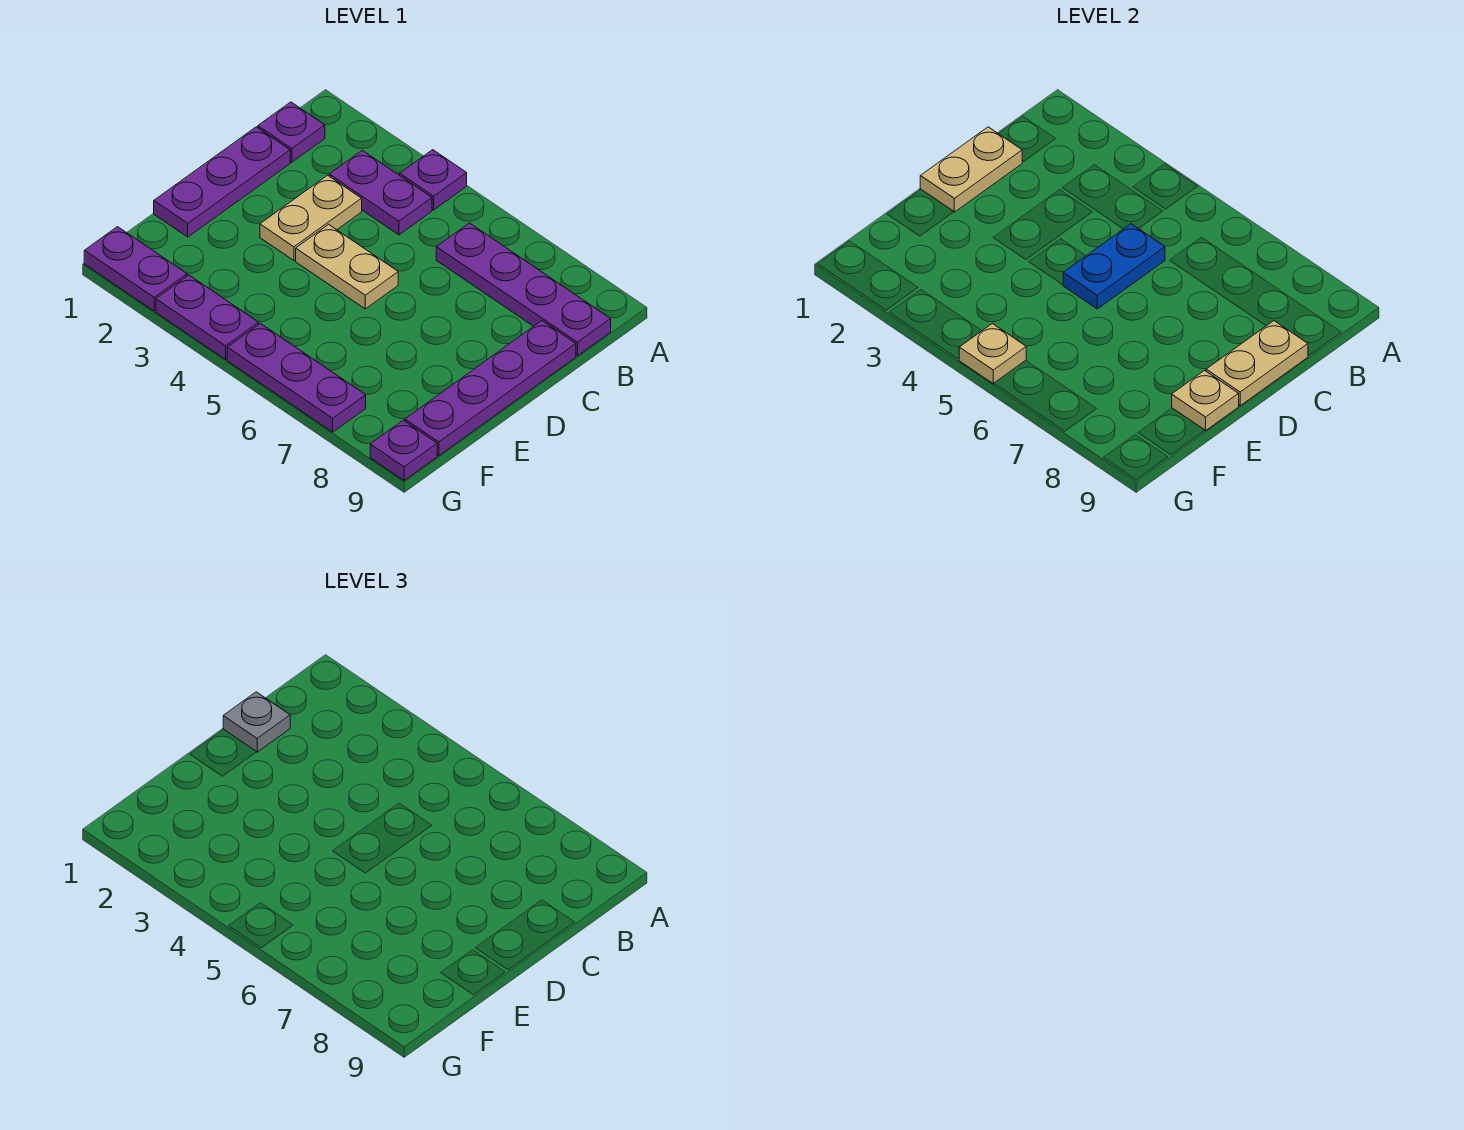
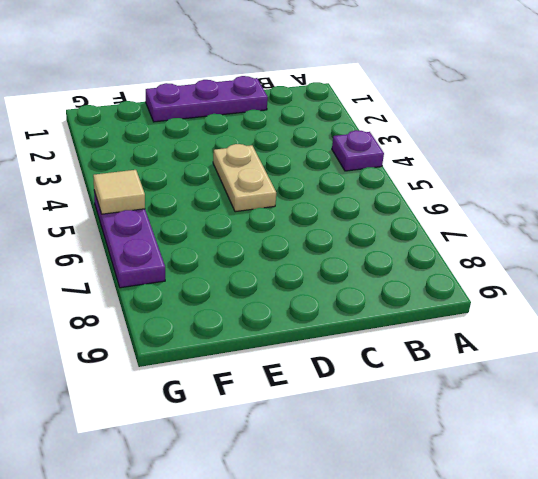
tan 1x1 tile [93,170,145,214] -> tan 1x1 plate [959,323,1026,384]
none -> purple 1x1 plate [258,102,325,162]
none -> purple 1x2 plate [329,150,432,235]
none -> purple 1x4 plate [436,223,611,356]

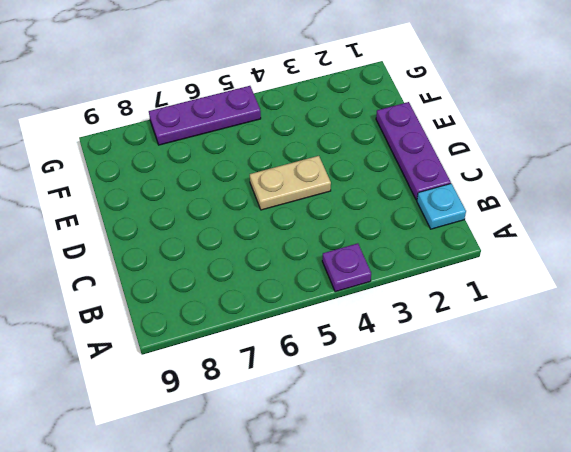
cyan 1x1 plate [417,184,466,229] -> purple 1x1 plate [258,102,325,162]
none -> purple 1x2 plate [329,150,432,235]
none -> purple 1x4 plate [436,223,611,356]
none -> tan 1x2 plate [260,175,362,260]

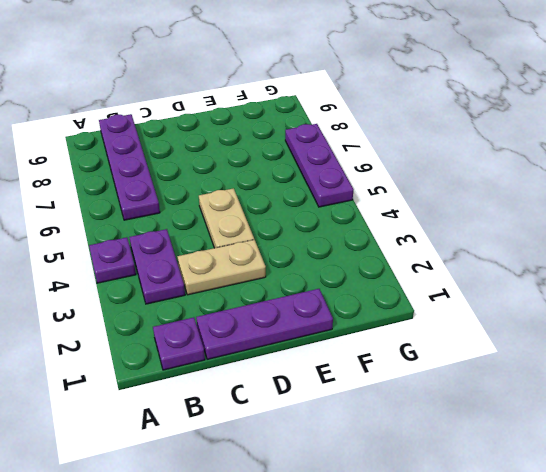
none -> purple 1x4 plate [405,321,576,456]
none -> purple 1x2 plate [84,227,187,311]
none -> purple 1x2 plate [156,275,259,359]

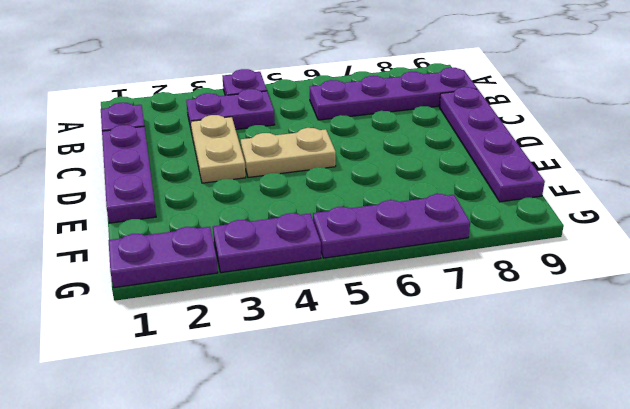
none -> purple 1x1 plate [370,420,437,480]
none -> tan 1x2 plate [920,127,1022,212]
none -> blue 1x2 plate [1063,224,1165,309]

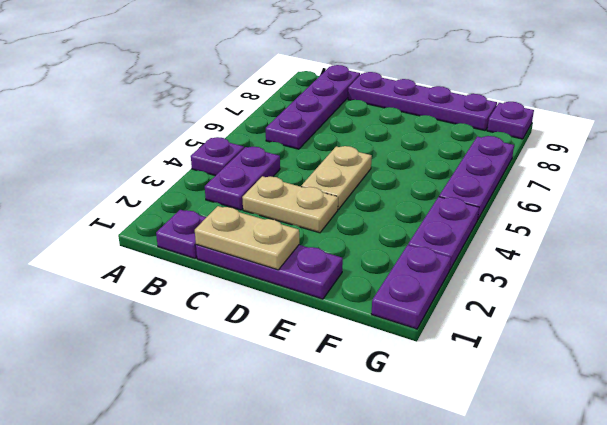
none -> blue 1x2 plate [1063,224,1165,309]
none -> tan 1x2 plate [1206,321,1308,406]
none -> tan 1x1 plate [1172,371,1239,431]

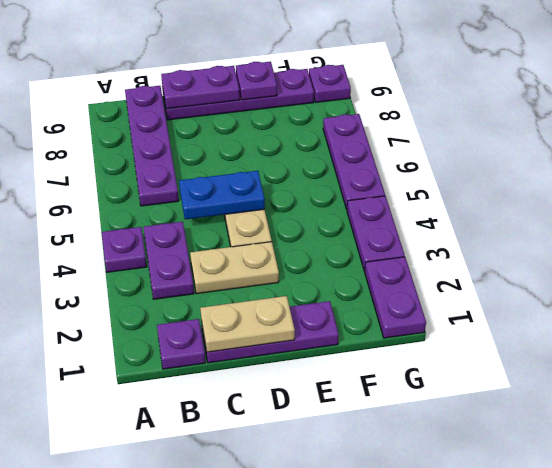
purple 1x2 plate [161,66,240,109] -> tan 1x2 plate [1206,321,1308,406]
purple 1x1 plate [236,62,277,100] -> tan 1x1 plate [1172,371,1239,431]
none -> tan 1x1 plate [959,323,1026,384]
none -> grey 1x1 plate [223,692,290,752]

